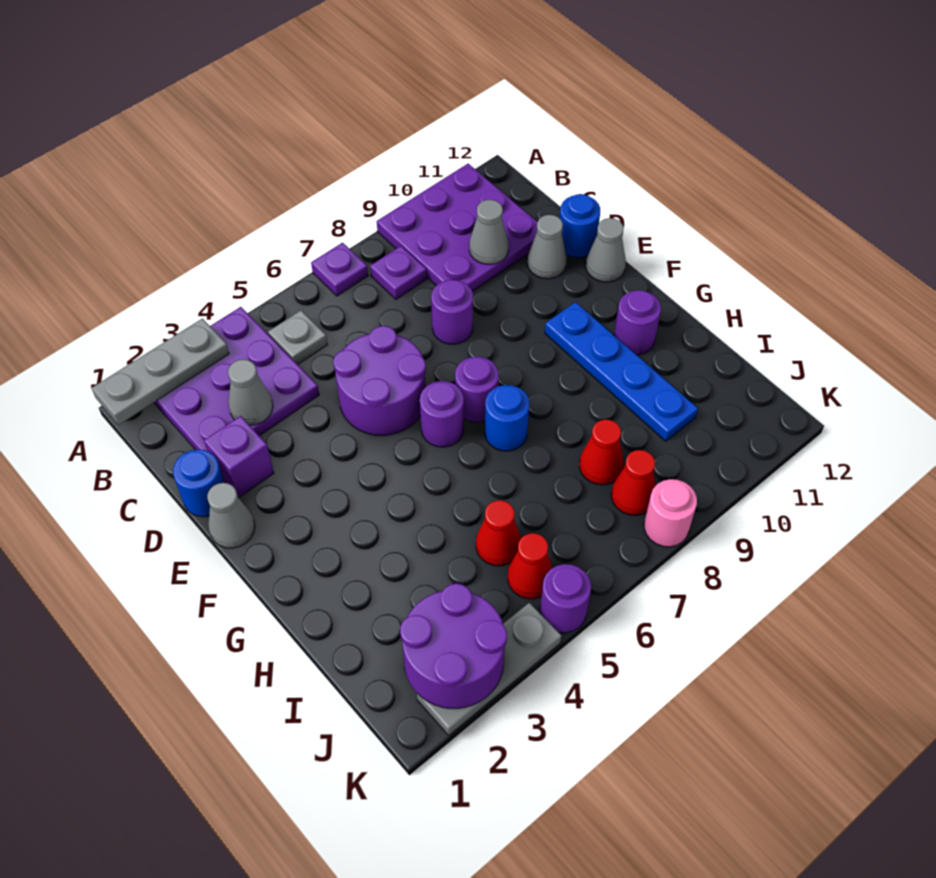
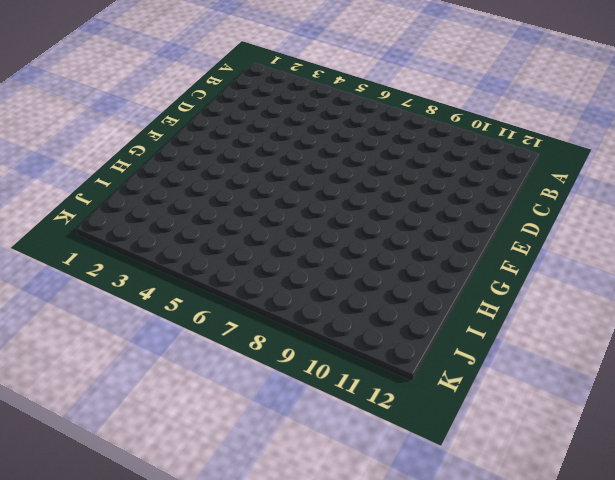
none -> purple 3x3 plate [154,307,319,451]
none -> purple 1x1 plate [311,243,368,296]
none -> purple 3x3 plate [377,164,537,291]

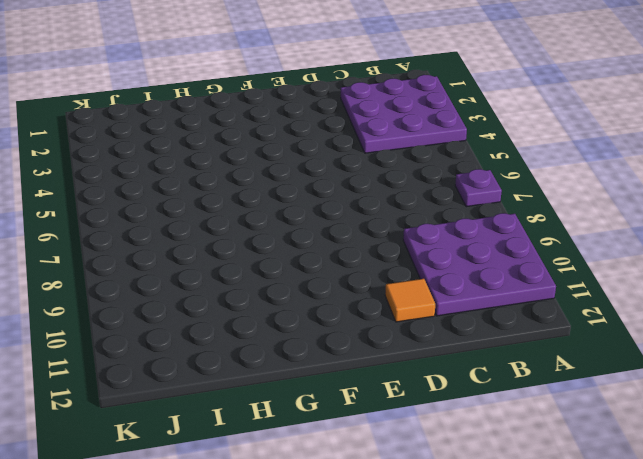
orange 1x1 tile [385,279,435,322] -> grey 1x1 cone [527,215,567,279]
none -> grey 1x1 plate [268,310,327,365]
none -> purple 1x1 plate [370,246,427,299]
none -> blue 1x1 round brick [173,450,224,517]

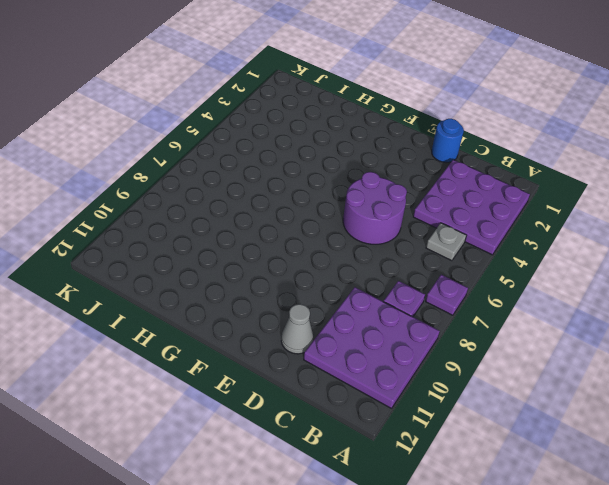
none -> purple 1x1 brick [204,416,274,498]
none -> purple 1x1 round brick [431,280,473,344]
none -> blue 1x1 round brick [560,194,600,258]

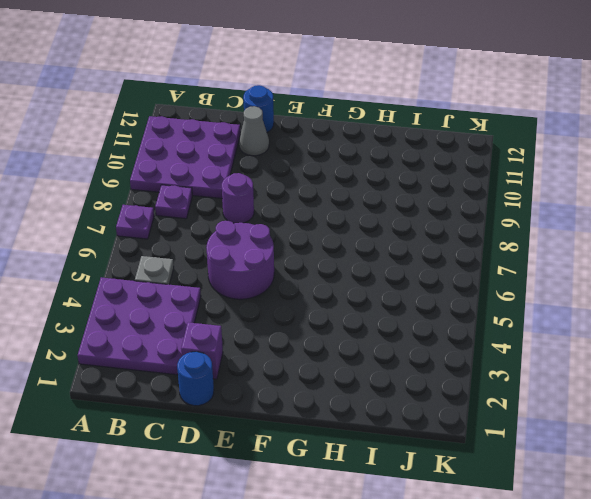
none -> grey 1x1 cone [207,483,255,548]
none -> grey 1x1 cone [586,218,626,282]
none -> purple 1x1 round brick [420,381,464,447]

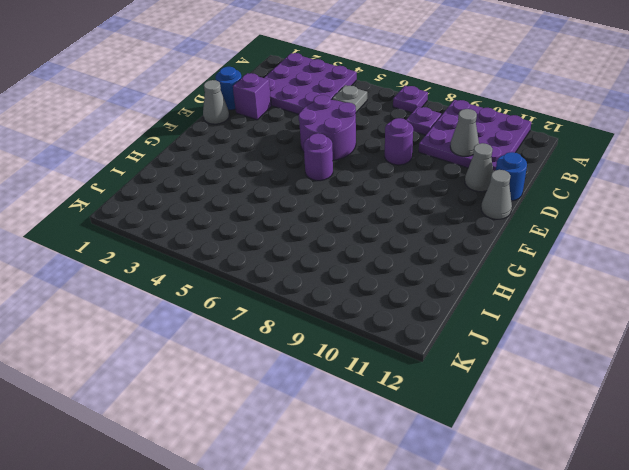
none -> purple 1x1 round brick [455,357,499,422]
none -> blue 1x4 plate [545,302,698,441]
none -> blue 1x1 round brick [485,385,530,451]

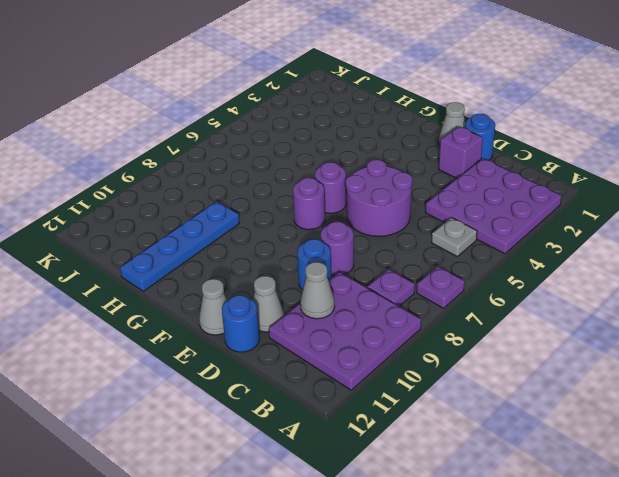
blue 1x1 round brick [297,239,331,290] -> blue 1x1 round brick moved to [485,385,530,451]
blue 1x4 plate [120,201,240,291] -> blue 1x4 plate turned to [545,302,698,441]
none -> purple 1x1 round brick [614,290,661,355]
none -> red 1x1 cone [476,500,521,566]
none -> red 1x1 cone [579,420,624,485]

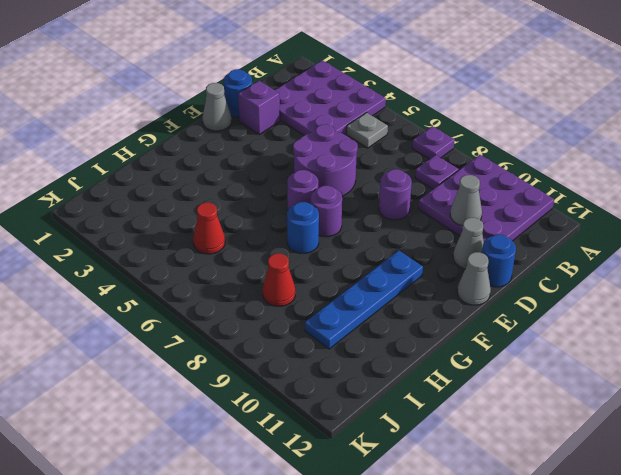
none -> purple 1x1 round brick [614,290,661,355]
none -> red 1x1 cone [508,533,552,599]
none -> red 1x1 cone [611,450,656,515]

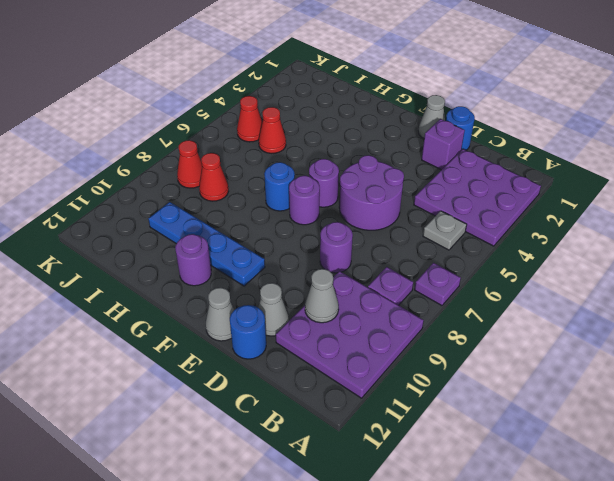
none -> grey 1x3 plate [417,603,561,735]
none -> purple 1x1 round brick [540,564,591,633]
none -> pink 1x1 round brick [644,479,697,547]

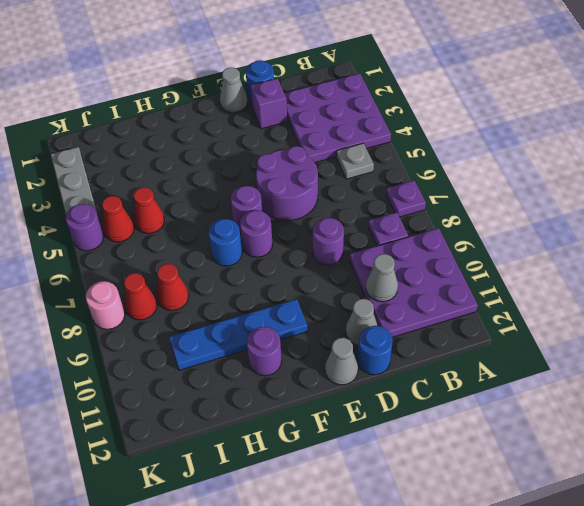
none -> grey 1x3 plate [92,318,229,425]
none -> grey 1x1 cone [228,359,273,425]
none -> purple 2x2 round brick [400,584,507,708]

